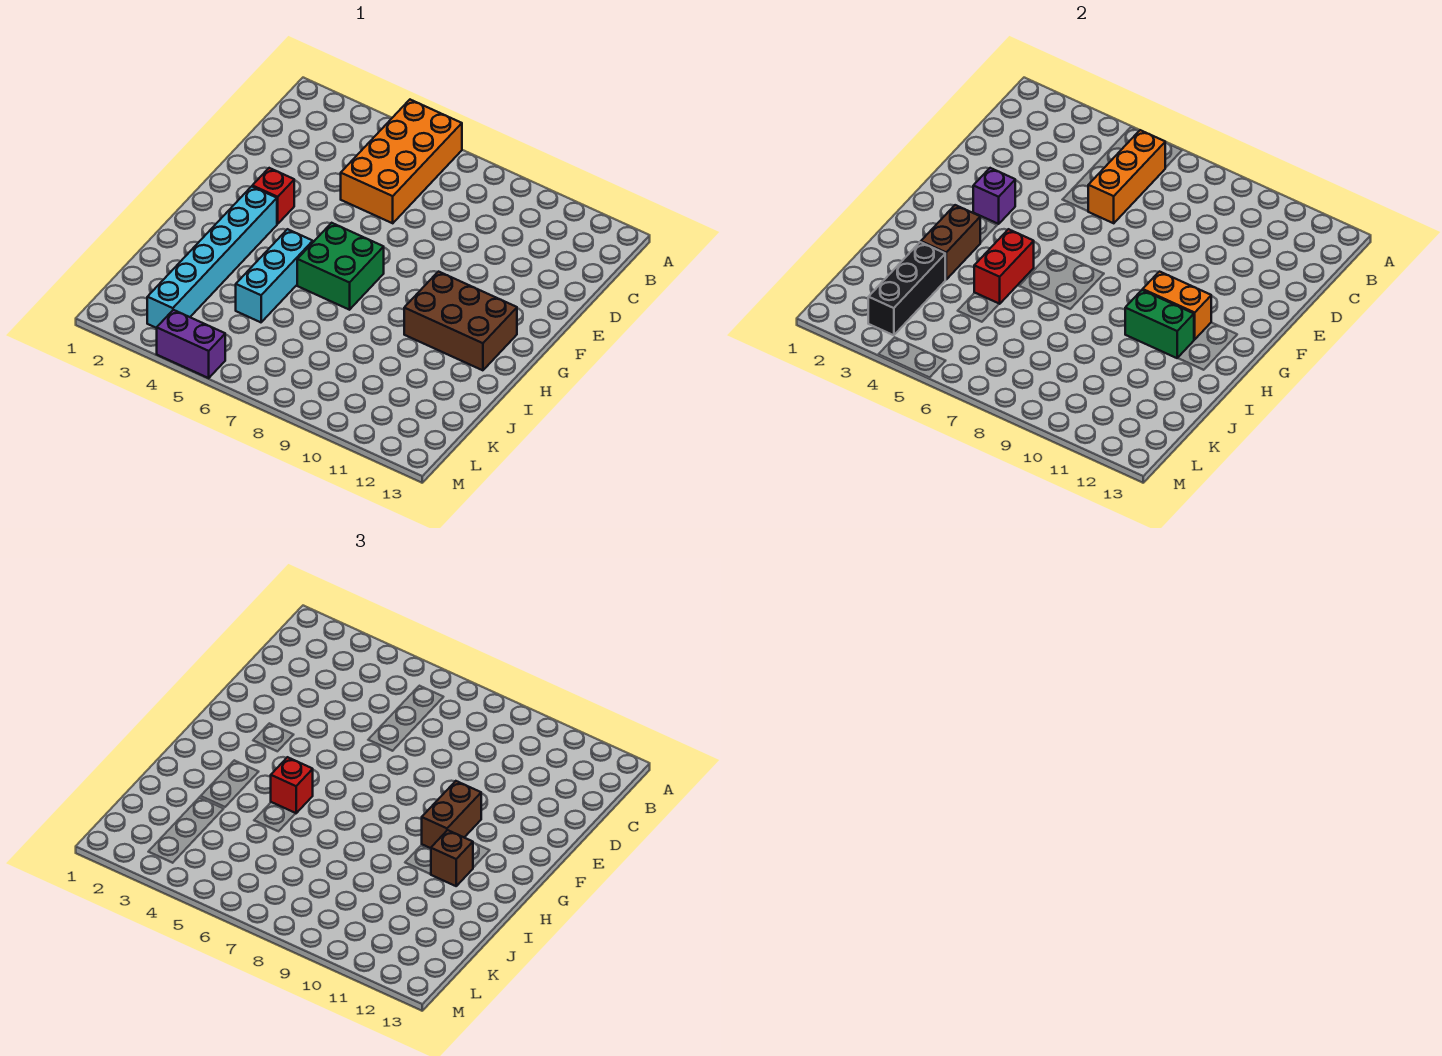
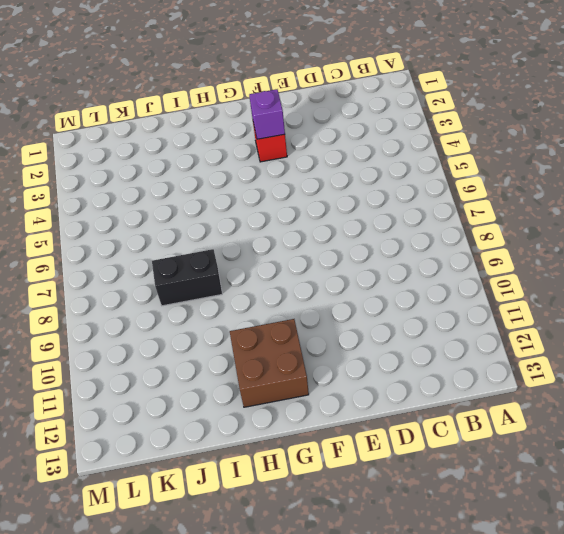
brown 2x2 brick [230,319,309,407] -> brown 2x3 brick [404,272,517,370]
black 1x2 brick [152,249,222,306] -> none
none -> orange 2x4 brick [341,100,462,223]
none -> cyan 1x6 brick [147,186,277,328]
none -> green 2x2 brick [297,223,384,310]

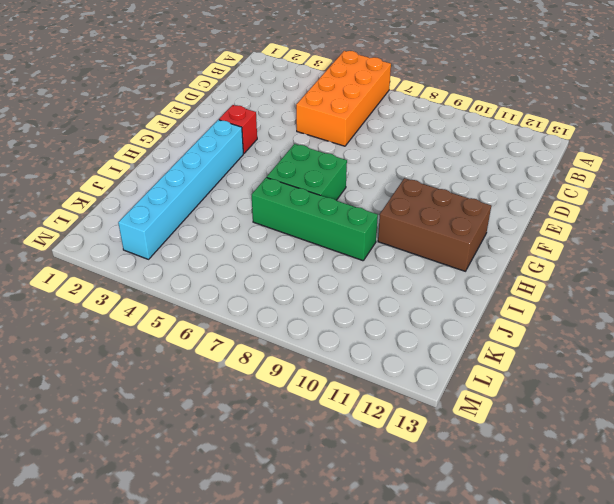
green 1x4 brick [252,177,378,261] -> none
none -> cyan 1x3 brick [236,229,313,322]
none -> purple 1x2 brick [157,310,225,378]
none -> orange 1x3 brick [1088,130,1165,223]

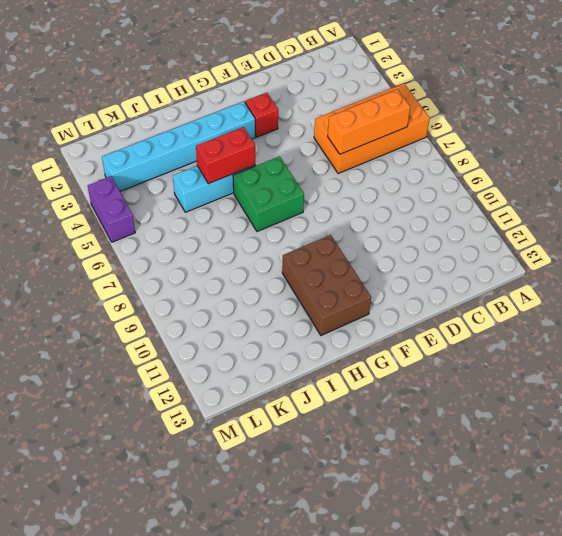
none -> purple 1x1 brick [973,168,1015,224]
none -> orange 1x2 brick [1143,272,1211,339]
none -> brown 1x2 brick [921,205,981,279]

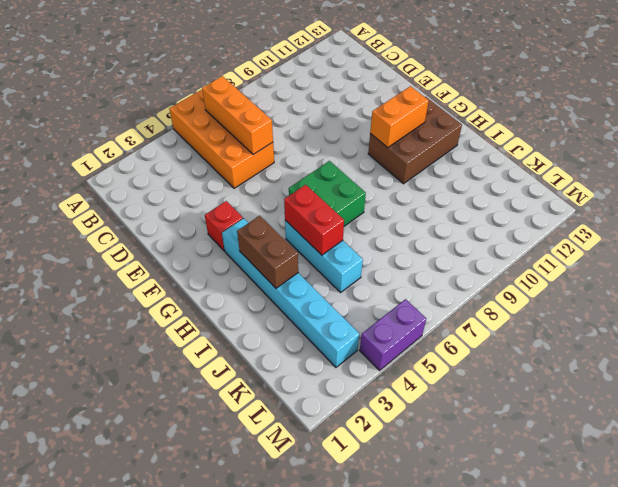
none -> purple 1x1 brick [973,168,1015,224]
none -> green 1x2 brick [1125,290,1194,358]
none -> black 1x3 brick [868,242,946,335]

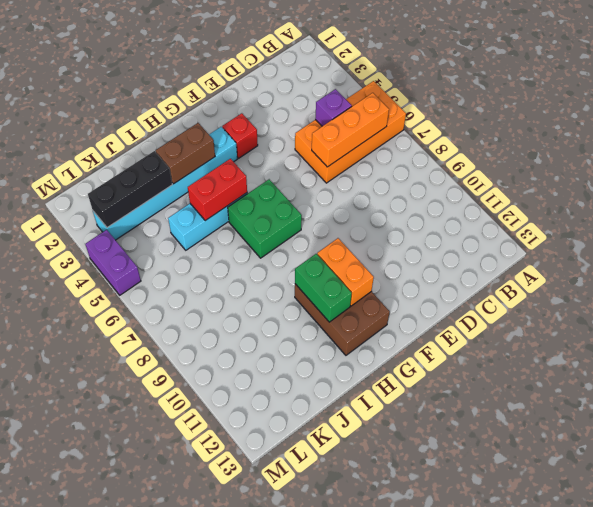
purple 1x1 brick [315,89,352,126] -> purple 1x1 brick moved to [973,168,1015,224]
none -> brown 1x2 brick [422,781,481,848]
none -> red 1x1 brick [271,757,313,813]
none -> brown 1x1 brick [431,830,473,886]

